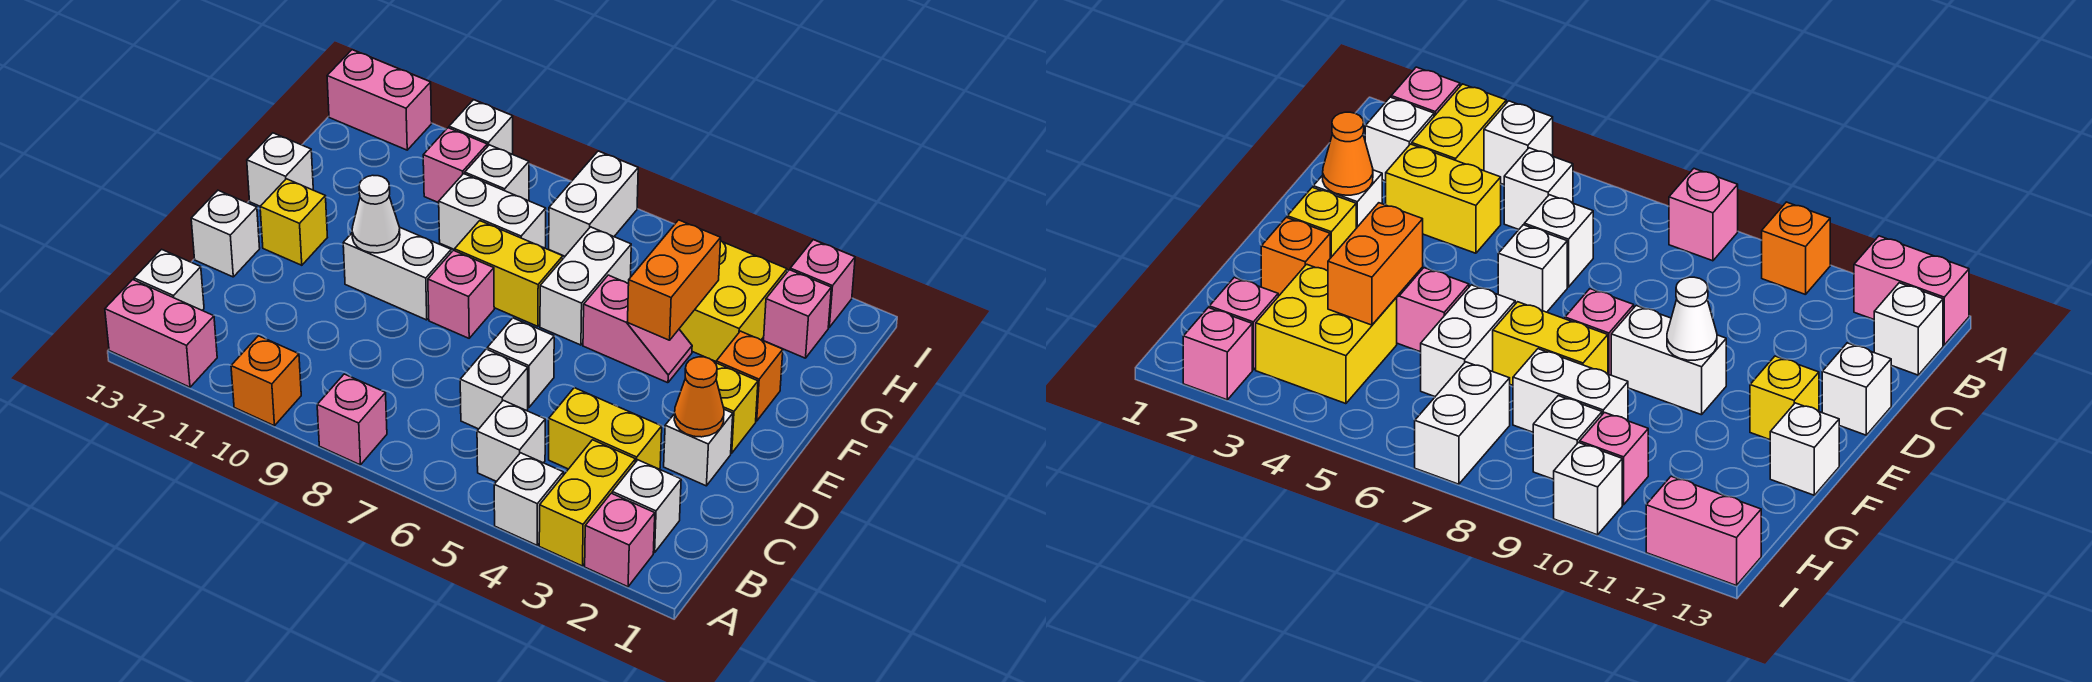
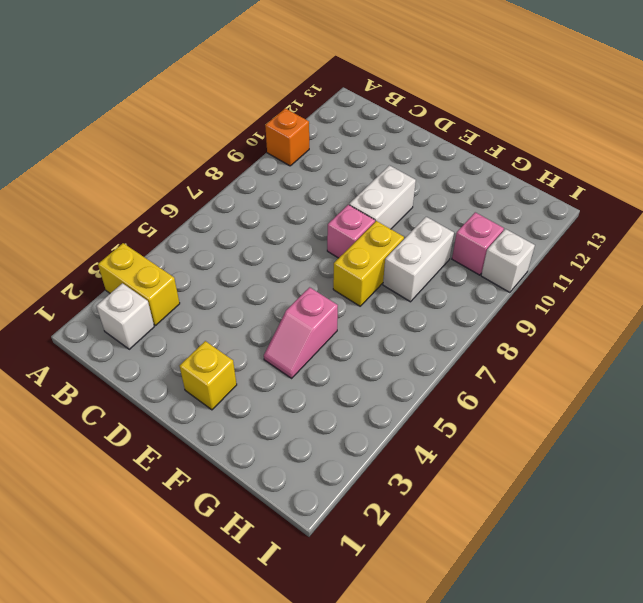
none -> pink 1x1 brick [585,493,655,587]
none -> white 1x1 brick [494,453,563,545]
none -> pink 1x1 brick [317,374,387,465]
none -> pink 1x2 brick [105,280,217,387]

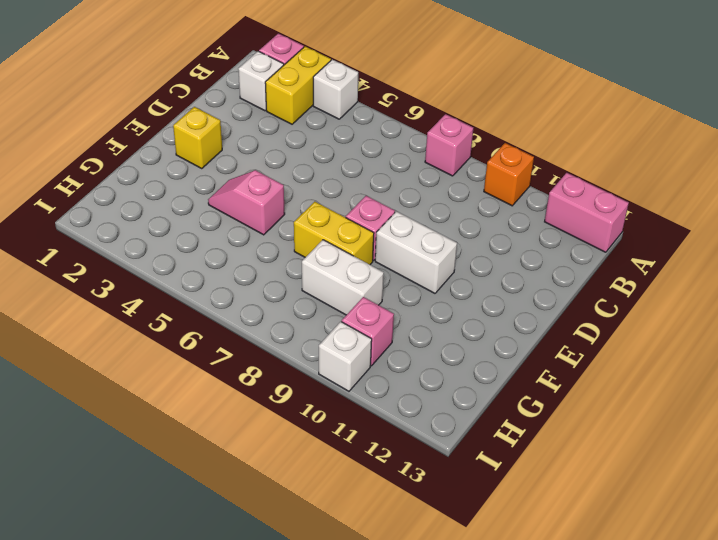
none -> white 1x1 brick [477,400,545,482]
none -> white 1x1 brick [134,249,204,310]
none -> yellow 1x2 brick [549,388,662,469]
none -> white 1x1 brick [460,349,528,429]

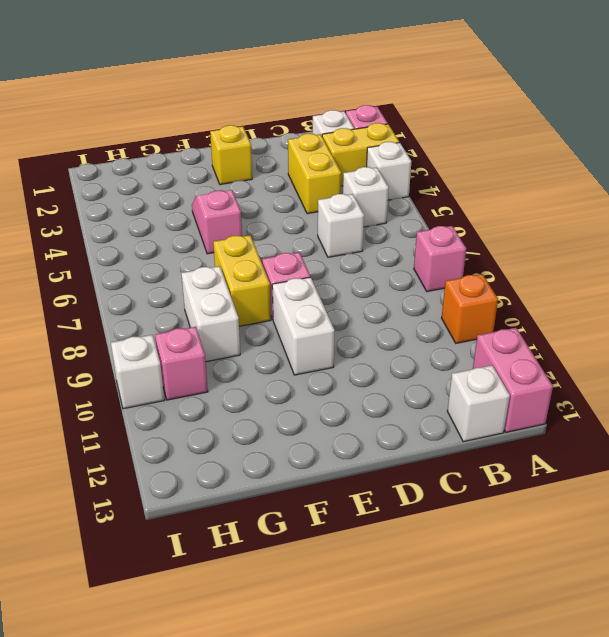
none -> white 1x1 brick [664,409,733,486]
none -> white 1x1 brick [487,318,554,407]
none -> white 1x1 brick [191,190,260,277]
none -> yellow 1x1 brick [260,179,327,265]

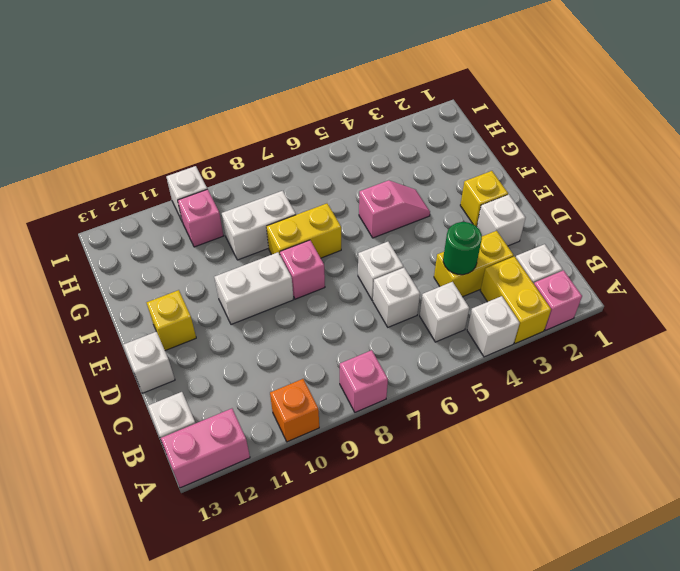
green 1x1 round brick [443,222,482,275] -> none
none -> orange 1x1 brick [716,331,783,421]
none -> white 1x2 brick [540,227,631,345]
none -> white 1x1 brick [247,133,313,206]
none -> yellow 2x2 brick [679,241,787,361]

